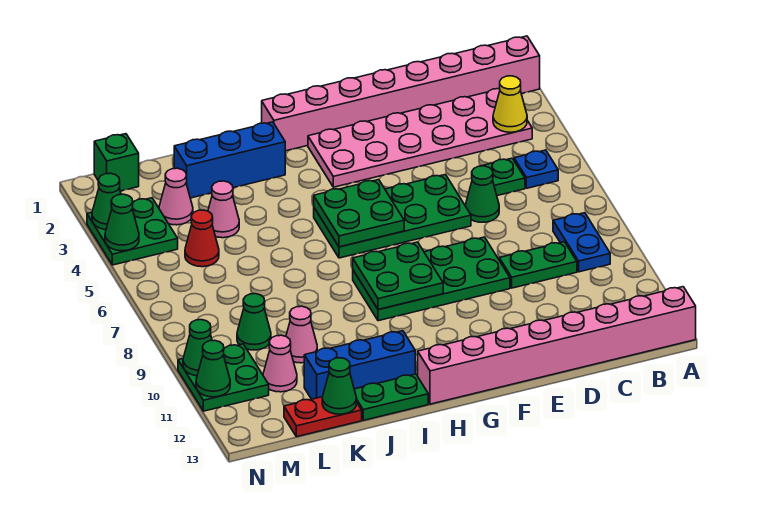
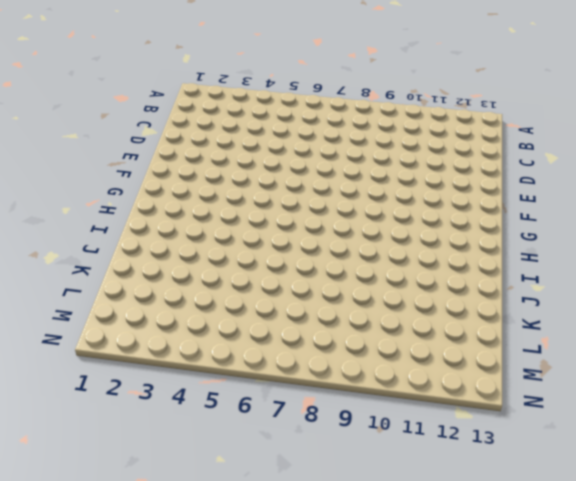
none -> pink 1x8 brick [262,36,540,151]
none -> pink 1x8 brick [418,287,696,404]
none -> pink 2x6 plate [308,89,532,187]
none -> blue 1x1 plate [514,150,558,188]

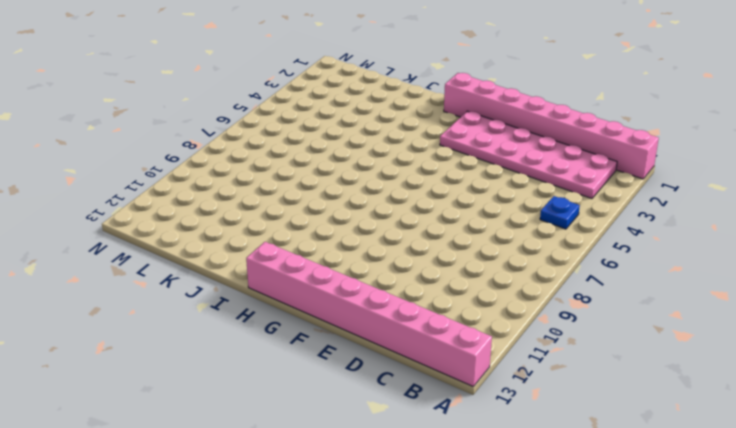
none -> blue 1x2 plate [553,213,610,272]
none -> green 1x1 plate [482,158,525,196]
none -> green 1x2 plate [499,242,577,288]
none -> green 1x1 cone [466,166,499,222]

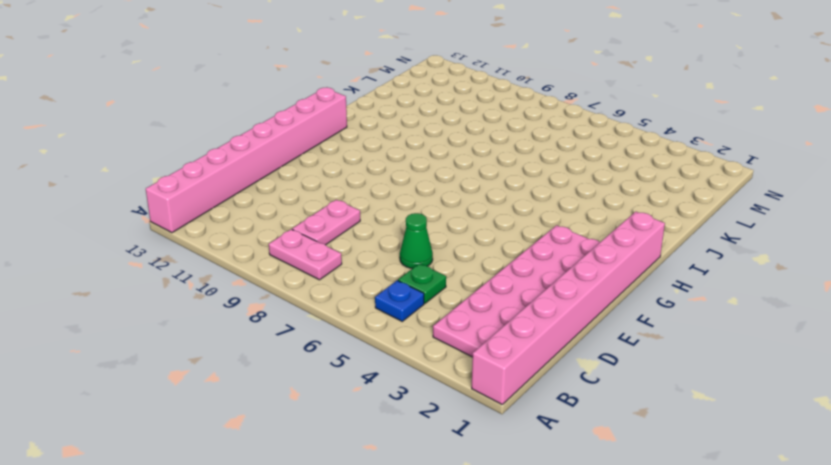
pink 1x2 plate [269,229,342,280] -> blue 1x2 plate [553,213,610,272]
pink 1x2 plate [292,200,360,245] -> green 1x2 plate [499,242,577,288]
none -> green 2x4 plate [314,175,471,258]
none -> green 2x4 plate [353,237,510,321]
none -> blue 1x3 brick [174,122,285,198]
none -> blue 1x3 brick [304,331,415,399]

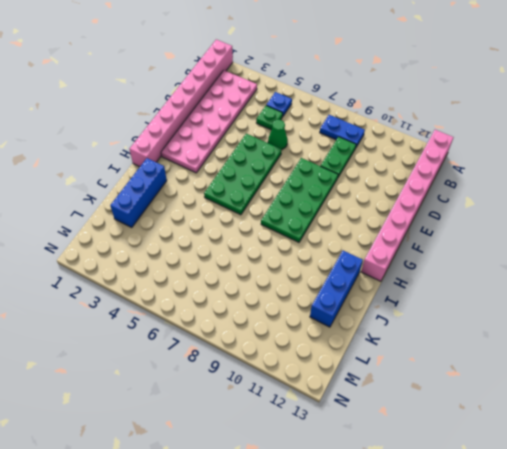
none -> green 1x2 plate [354,374,428,420]
none -> pink 1x1 cone [208,181,239,238]
none -> pink 1x1 cone [286,306,317,363]
none -> red 1x2 plate [284,397,362,437]

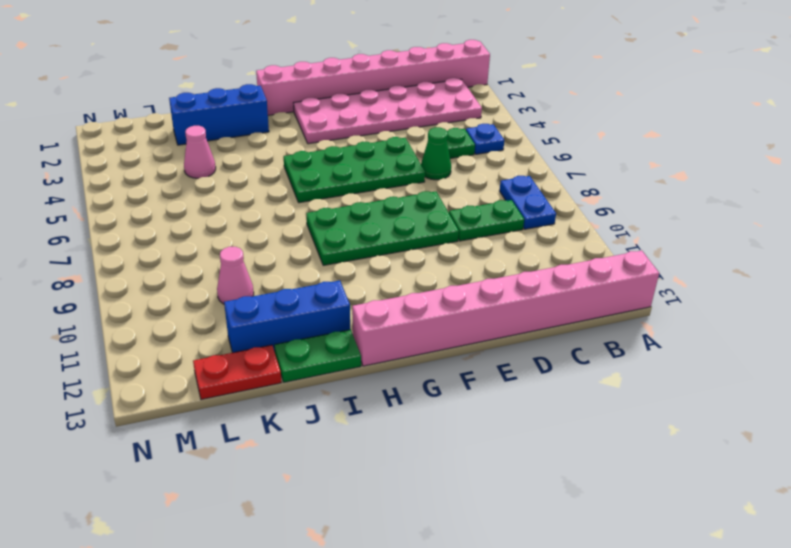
none -> pink 1x1 cone [159,168,193,225]
none -> red 1x1 cone [185,210,219,267]
none -> green 1x1 cone [237,294,271,350]
none -> pink 1x1 cone [263,335,297,392]

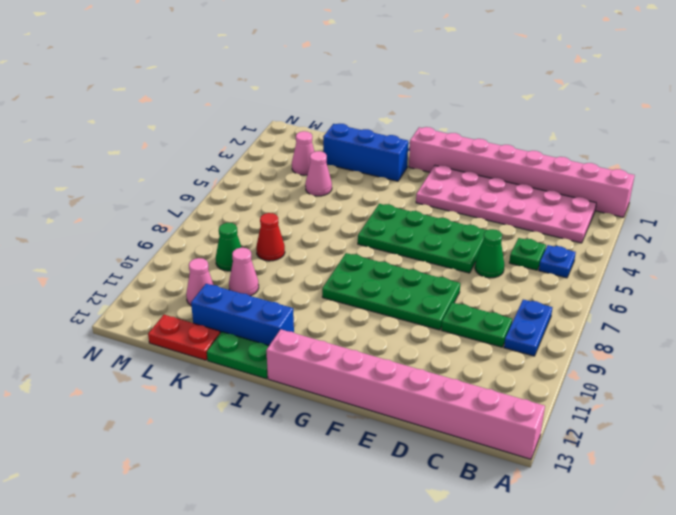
red 1x1 cone [256,213,285,261] -> red 1x1 cone moved to [185,210,219,267]
none -> green 1x1 brick [94,134,139,191]
none -> green 2x2 plate [87,198,178,265]
none -> green 2x2 plate [178,344,269,411]
none -> yellow 1x1 cone [493,76,527,132]

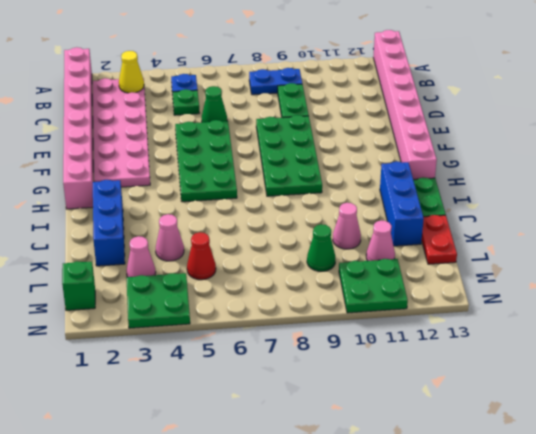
none -> green 2x2 plate [314,180,404,247]
none -> green 2x2 plate [353,242,443,310]
none -> green 1x1 cone [322,358,357,414]
none -> green 1x1 cone [92,173,121,230]

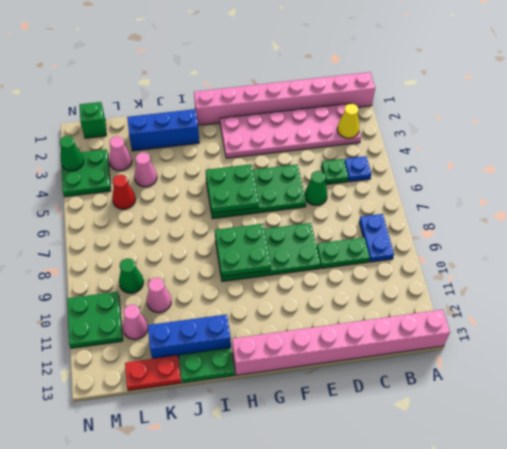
none -> green 1x1 cone [322,358,357,414]
none -> green 1x1 cone [105,194,139,251]
none -> green 1x1 cone [183,320,212,376]
none -> green 1x1 cone [196,340,230,397]

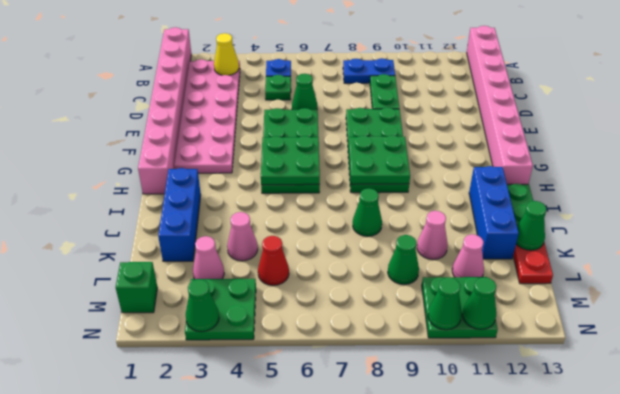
green 1x1 cone [353,188,382,236] -> green 1x1 cone moved to [105,194,139,251]

